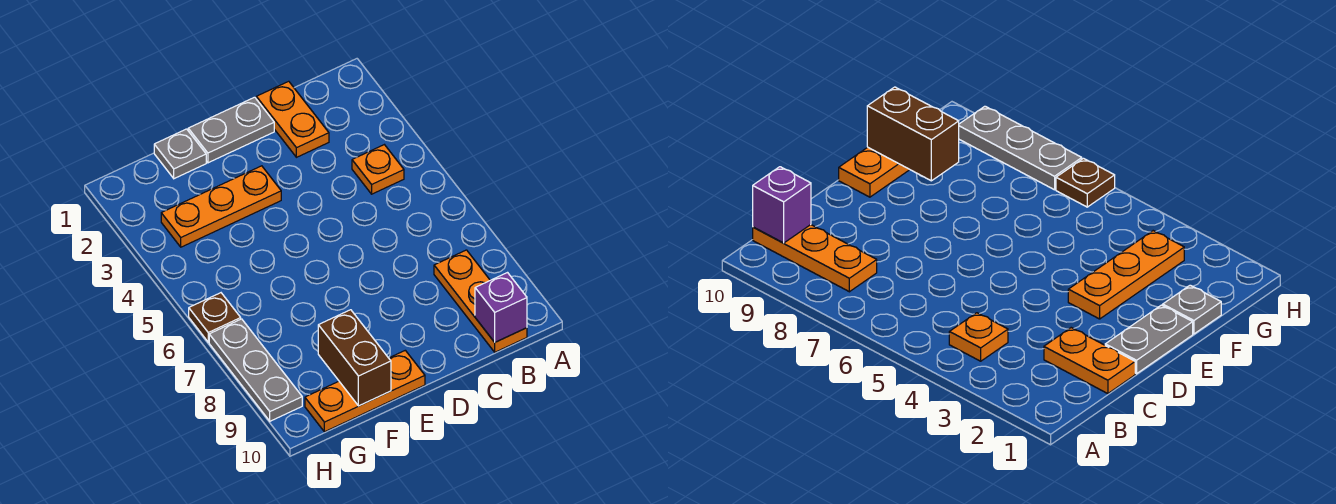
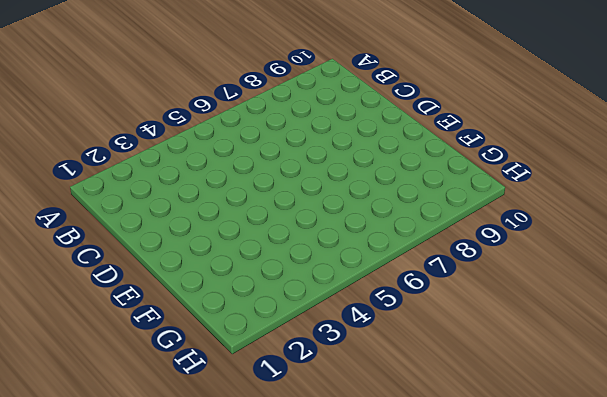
none -> orange 1x1 plate [352,145,404,194]
none -> orange 1x3 plate [434,250,527,352]

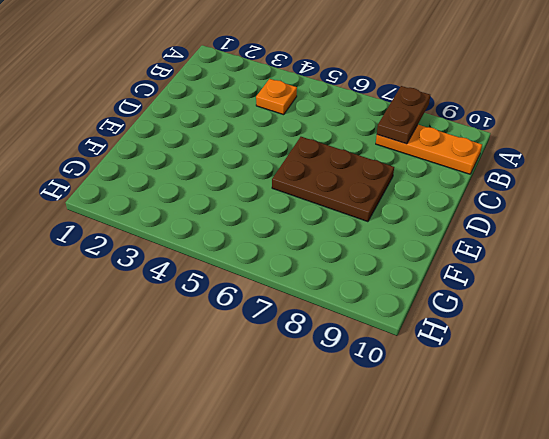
brown 1x2 plate [377,86,430,144] -> none
brown 2x3 plate [272,137,394,222] -> none
none -> orange 1x2 plate [256,81,329,157]
none -> grey 1x2 plate [188,97,274,163]

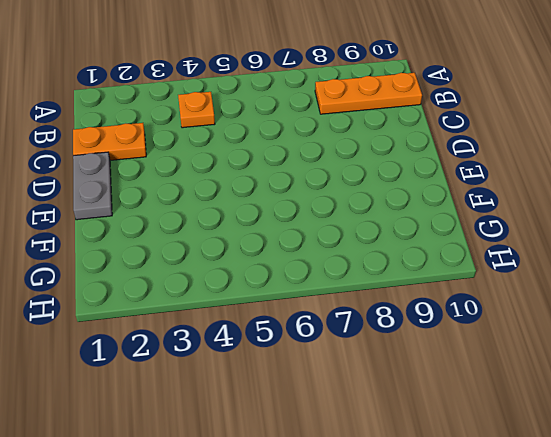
none -> orange 1x3 plate [161,166,281,247]
none -> orange 1x3 plate [305,350,425,432]

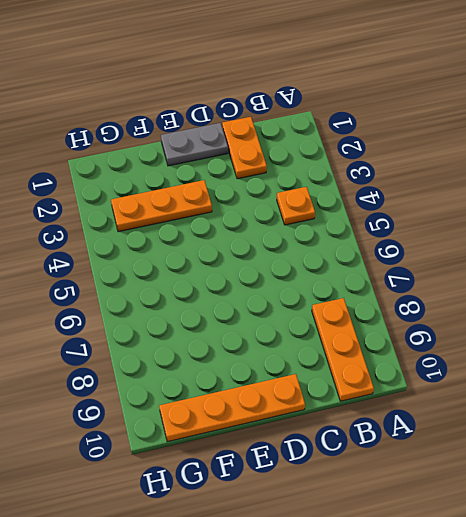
orange 1x4 plate [159,374,305,442] -> orange 1x3 plate [305,350,425,432]
none -> grey 1x1 plate [154,129,206,179]
none -> brown 1x1 plate [189,293,241,342]

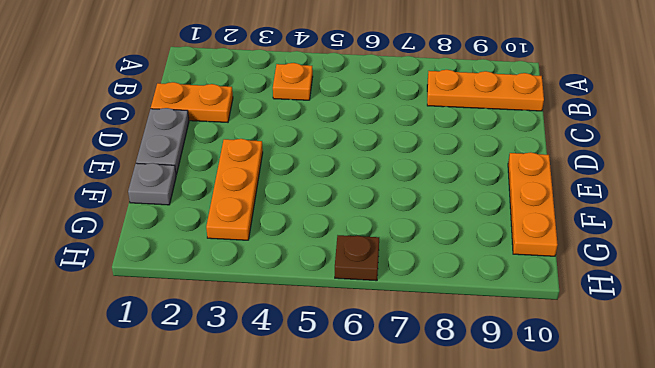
none -> grey 1x3 plate [209,319,302,421]
none -> purple 1x1 brick [475,273,527,342]

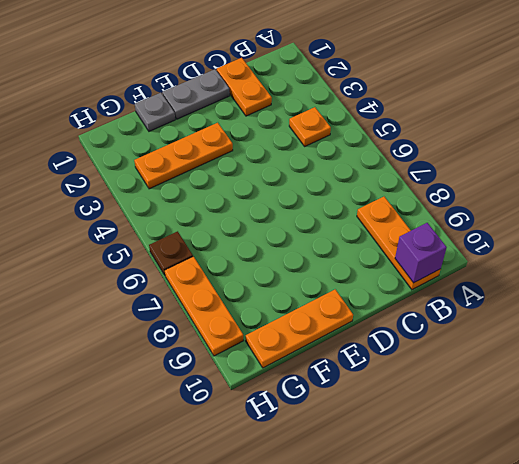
orange 1x3 plate [165,256,243,356] -> grey 1x3 plate [209,319,302,421]
none -> brown 1x2 brick [318,310,391,406]

